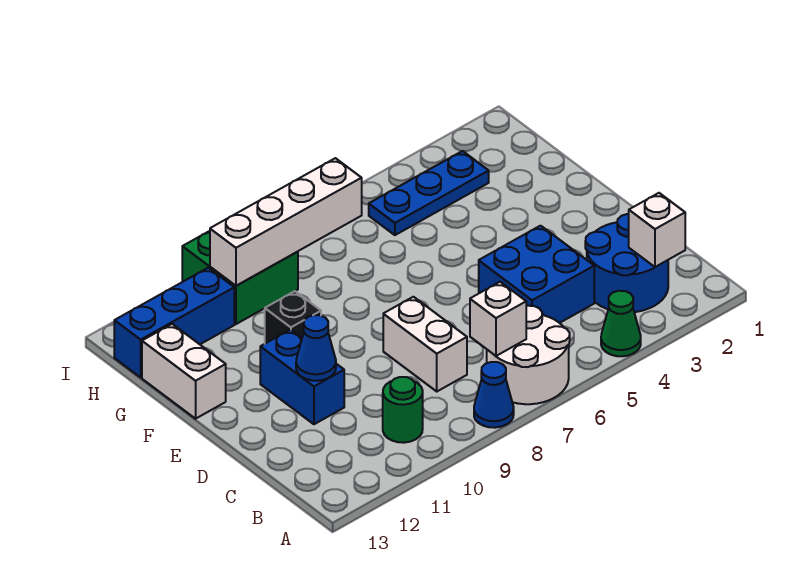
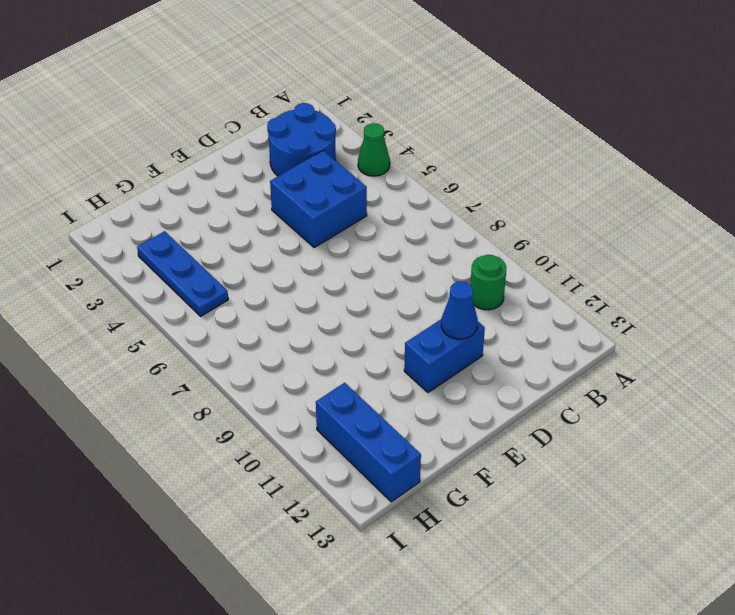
none -> white 2x2 round brick [487,306,570,404]
none -> blue 1x1 cone [474,362,514,428]
none -> white 1x2 brick [383,297,467,391]

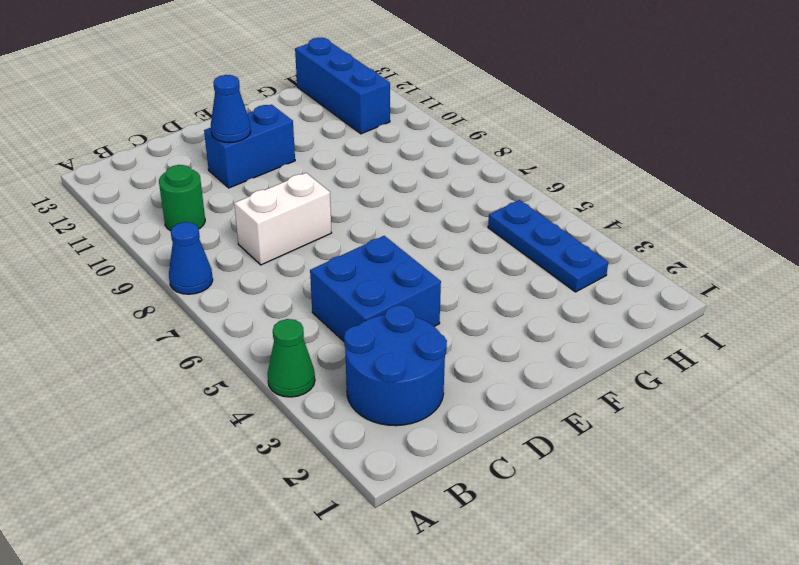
none -> white 2x2 round brick [487,306,570,404]
none -> black 1x1 brick [265,291,321,343]
none -> white 1x2 brick [142,324,226,419]

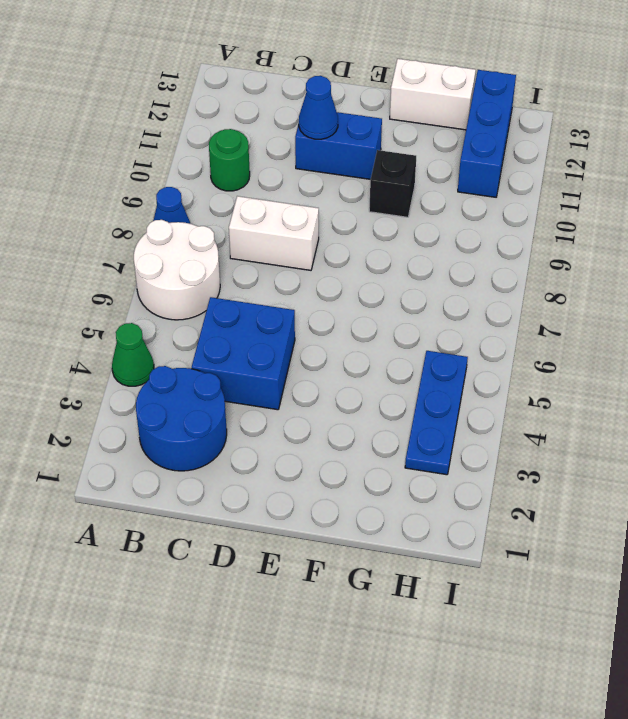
none -> green 2x2 brick [182,231,298,324]
none -> white 1x1 brick [629,193,685,267]
none -> white 1x1 brick [470,282,526,356]

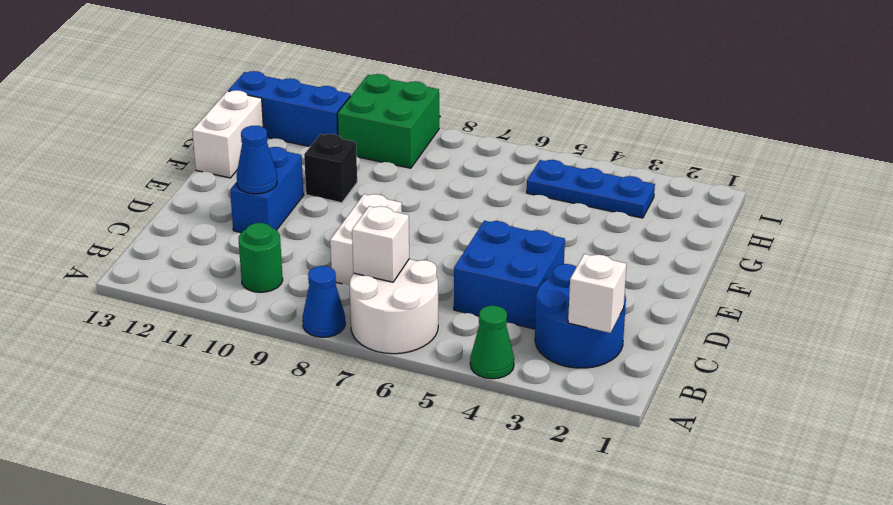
none -> white 1x4 brick [210,158,362,286]

